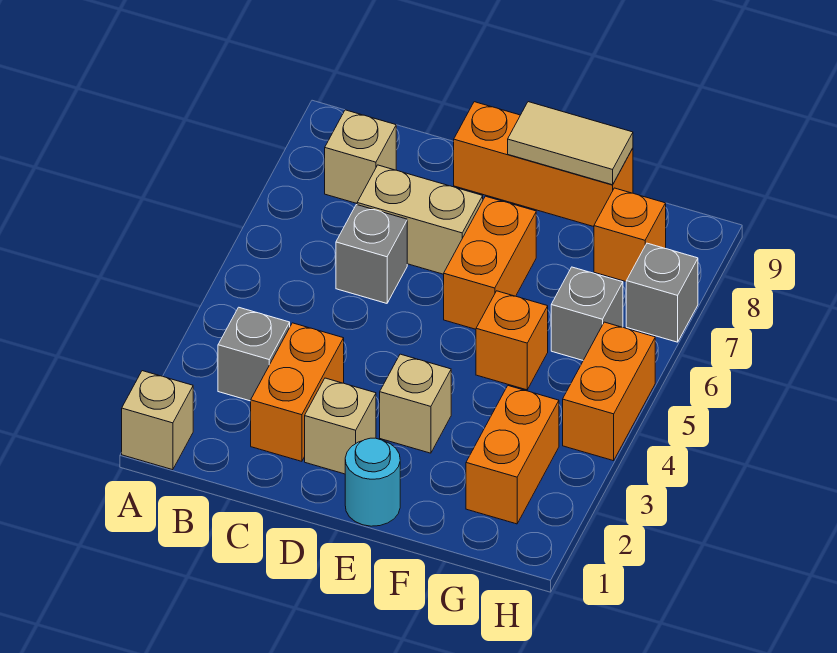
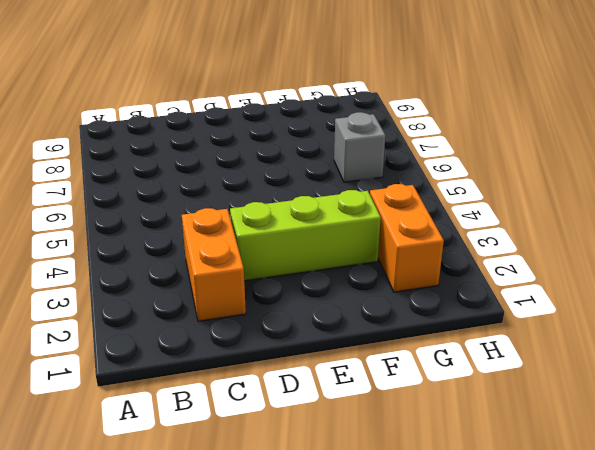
lime 1x3 brick [230,190,381,281] -> tan 1x1 brick [380,354,451,453]
none -> tan 1x1 brick [122,371,193,470]
none -> grey 1x1 brick [218,307,290,401]
none -> tan 1x1 brick [325,110,396,203]

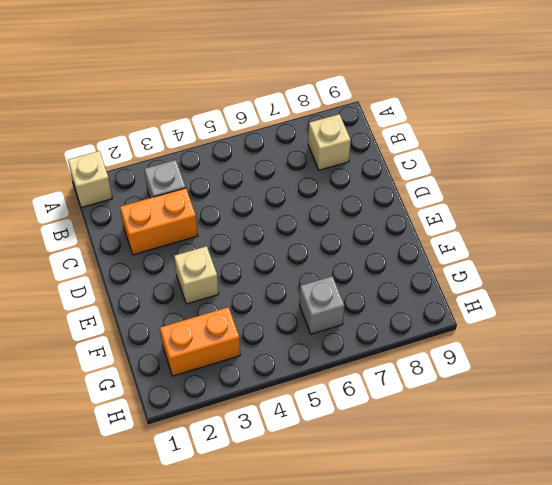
none -> grey 1x1 brick [336,205,407,303]
none -> tan 1x2 brick [357,165,483,274]
none -> tan 1x1 brick [305,378,376,474]

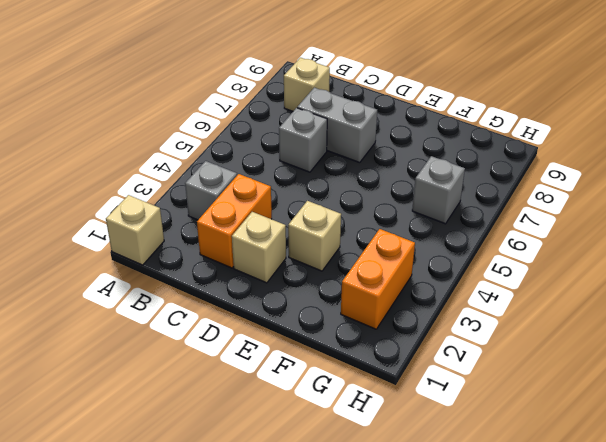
grey 1x2 brick [297,88,377,163] -> tan 1x2 brick [357,165,483,274]
none -> orange 1x3 brick [454,102,633,227]
none -> cyan 1x1 round brick [345,438,400,526]
none -> orange 1x2 brick [444,196,536,329]

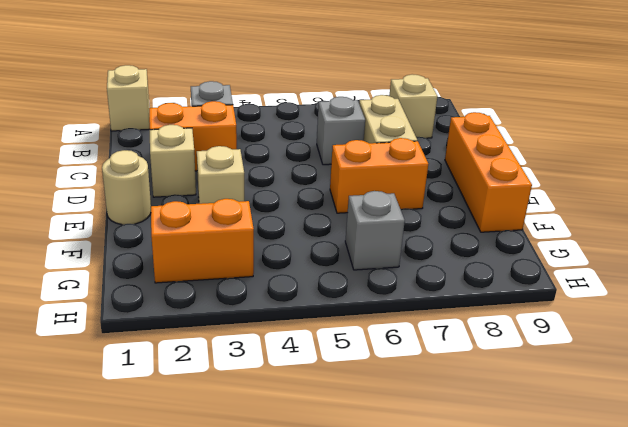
tan 1x1 round brick [102,150,151,225] -> cyan 1x1 round brick [345,438,400,526]
none -> orange 1x1 brick [476,291,548,390]
none -> orange 1x1 brick [594,188,666,282]
none -> orange 1x2 brick [563,322,655,461]

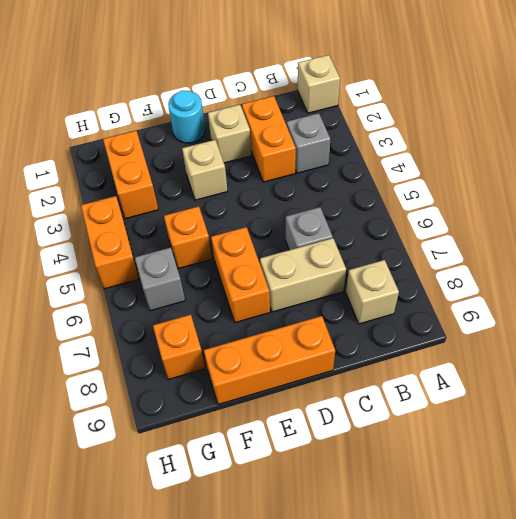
none -> grey 1x1 brick [626,243,698,342]
none -> tan 1x2 tile [508,102,633,185]

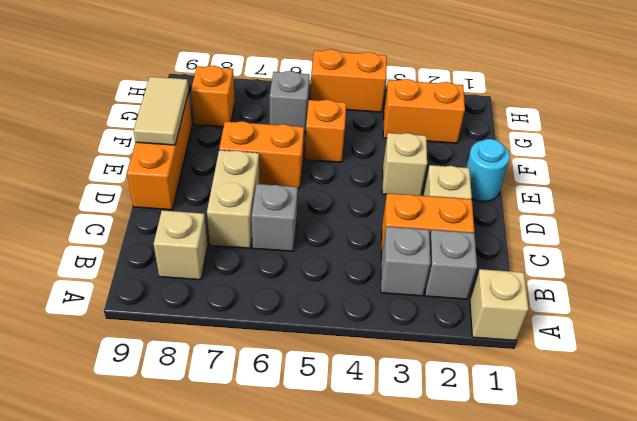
grey 1x1 brick [425,230,477,299] -> grey 1x1 brick moved to [626,243,698,342]

